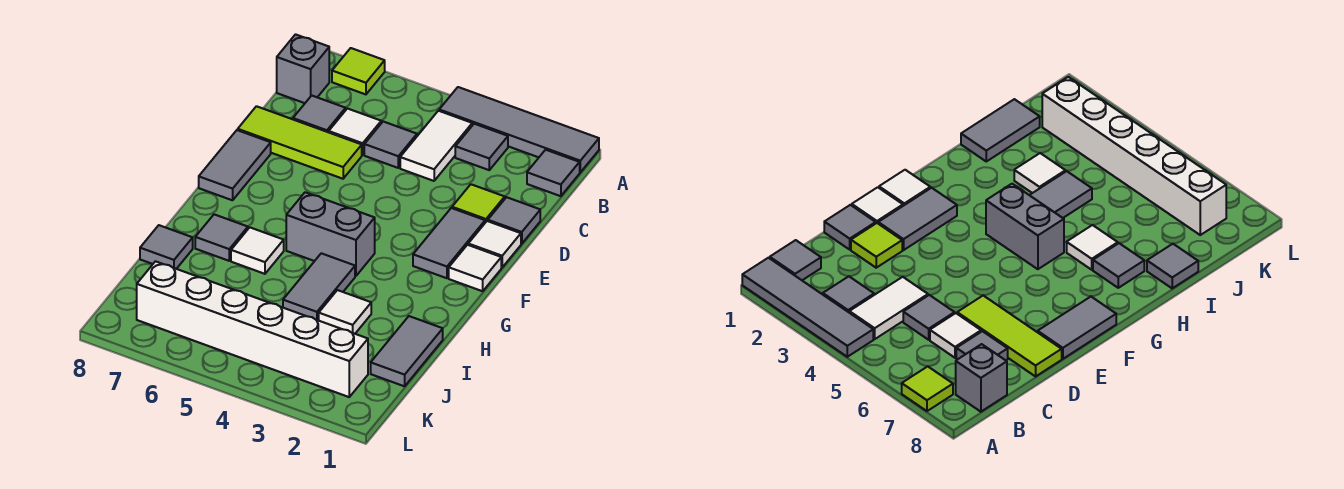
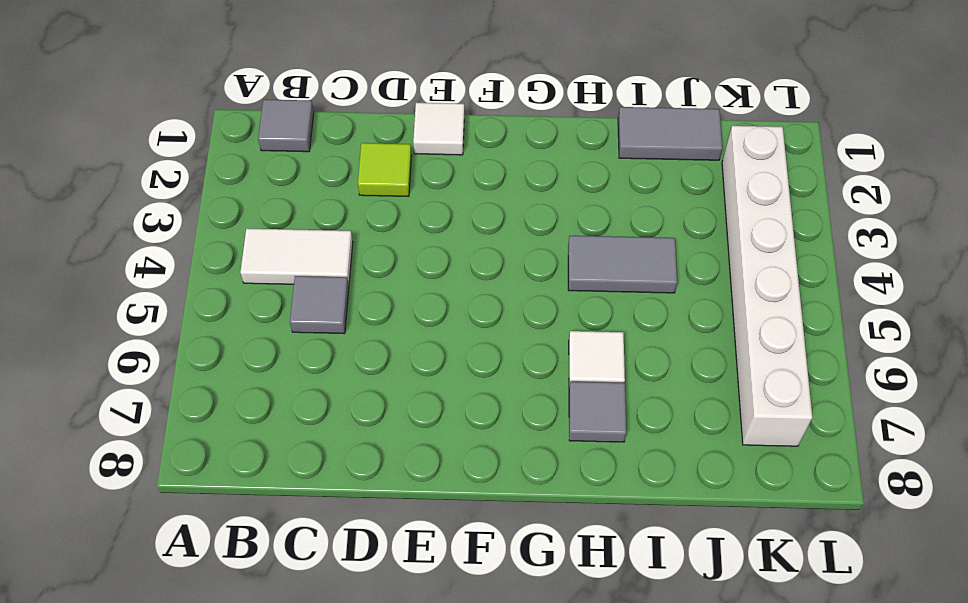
none -> grey 1x4 tile [439,87,599,172]
none -> lime 1x1 tile [332,48,385,94]
none -> grey 1x1 tile [455,124,508,170]

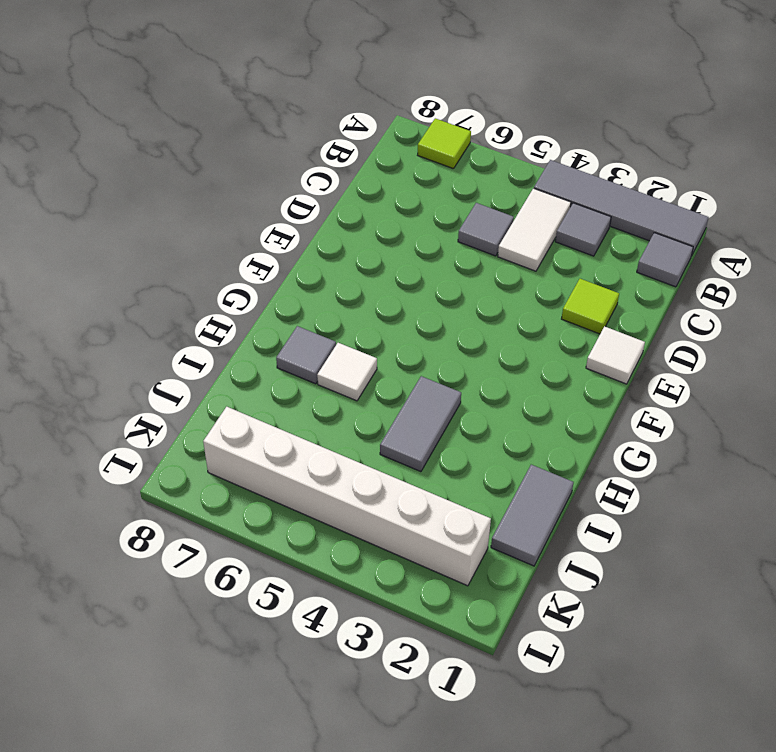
none -> grey 1x1 brick [277,34,330,103]
none -> white 1x1 tile [329,109,381,155]
none -> grey 1x1 tile [293,96,346,132]

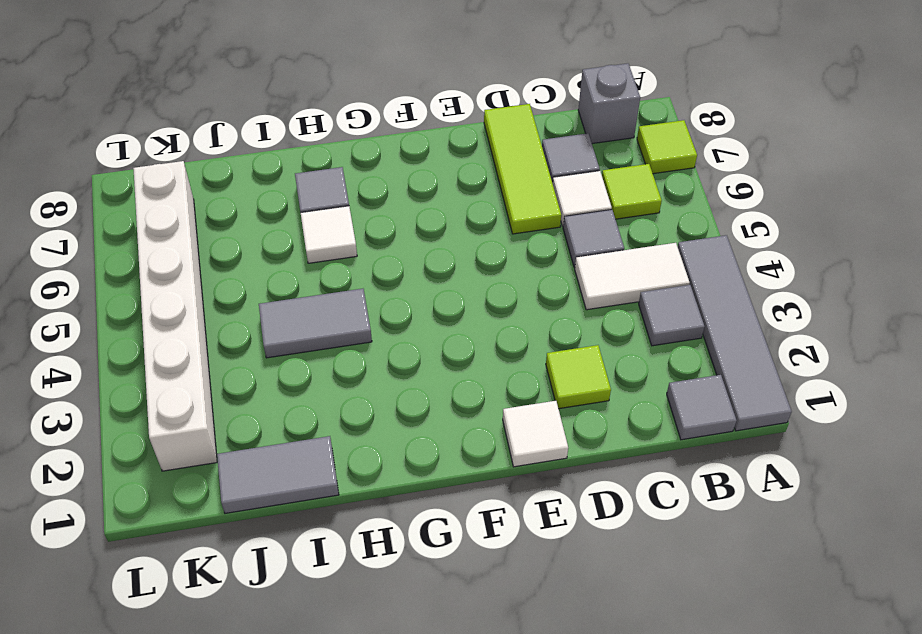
lime 1x1 tile [602,164,662,219] -> none
none -> grey 1x1 tile [488,197,540,244]
none -> grey 1x2 tile [413,208,485,278]
none -> grey 1x2 tile [199,130,271,200]

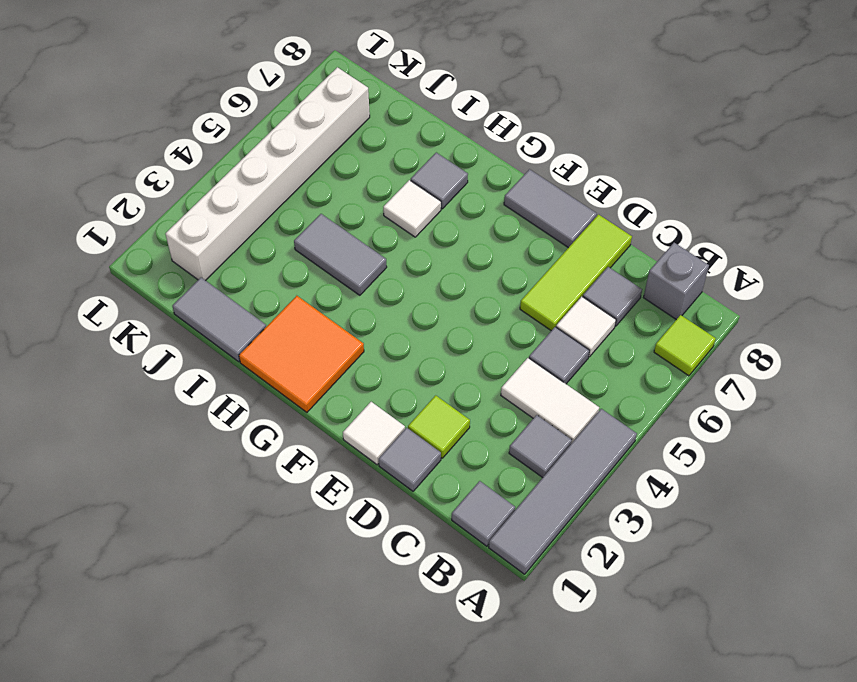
orange 2x2 tile [239,296,364,412] -> none
none -> grey 1x2 tile [413,208,485,278]
none -> white 1x1 tile [449,245,501,291]
none -> grey 1x2 brick [286,192,375,276]

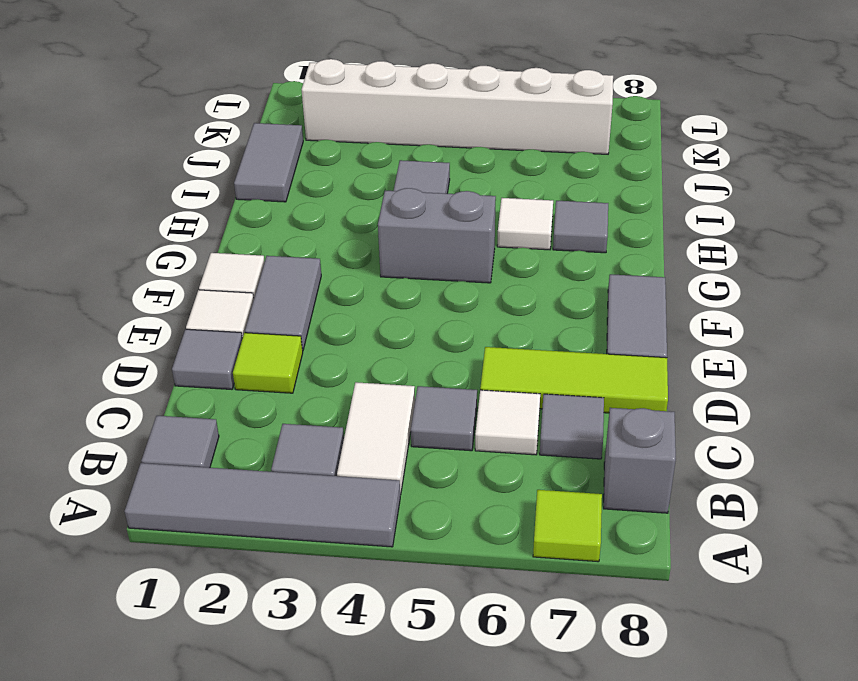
none -> white 1x1 tile [319,290,371,334]
none -> grey 1x1 tile [140,225,193,269]

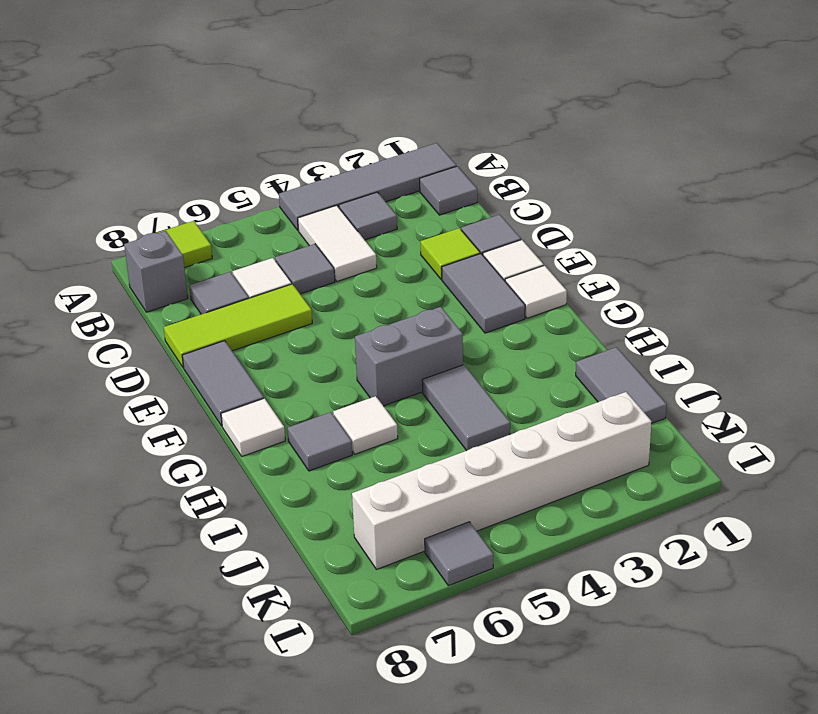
white 1x1 tile [221,398,285,456] -> white 1x1 tile moved to [319,290,371,334]
grey 1x1 tile [425,522,493,586] -> grey 1x1 tile moved to [140,225,193,269]

